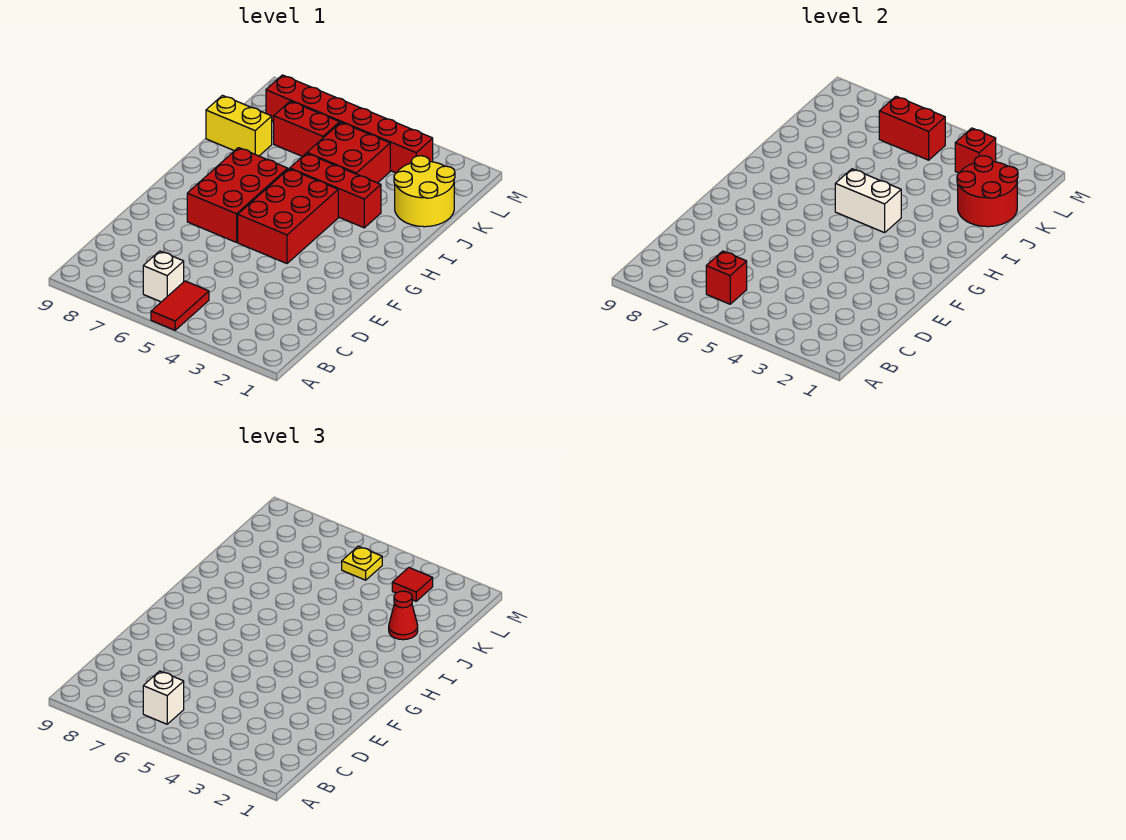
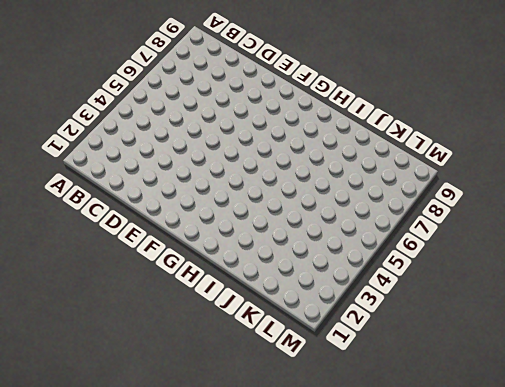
none -> red 1x2 tile [151,281,209,330]
none -> white 1x1 brick [143,251,184,302]
none -> red 2x3 brick [238,169,338,264]

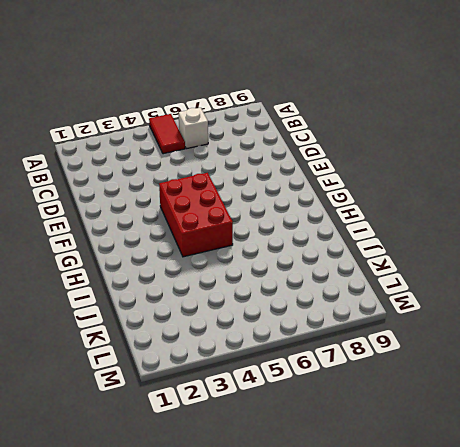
none -> red 2x3 brick [187,148,288,242]
none -> red 1x3 brick [290,153,381,228]
none -> yellow 2x2 round brick [394,156,455,227]

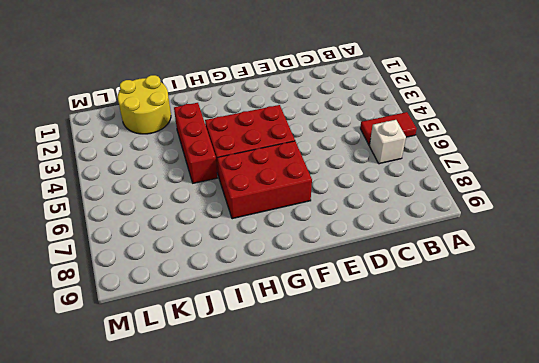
none -> red 2x2 brick [307,122,390,183]
none -> yellow 1x2 brick [206,95,272,156]
none -> red 1x2 brick [274,101,340,156]

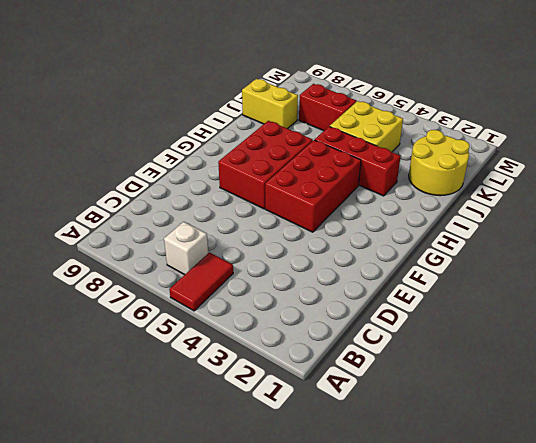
yellow 2x2 brick [330,101,403,152] -> red 2x2 brick [307,122,390,183]
none -> red 1x6 brick [266,75,433,173]
none -> red 1x1 brick [706,251,747,304]
none -> white 1x2 brick [835,169,901,233]

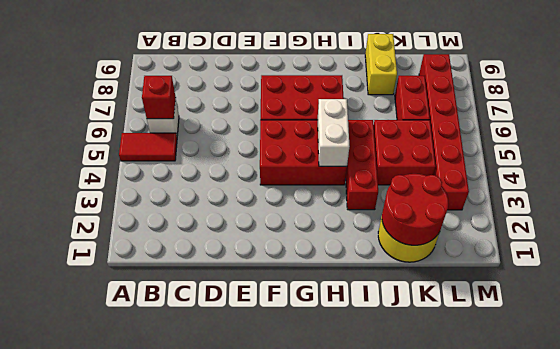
none -> red 1x1 brick [955,128,996,173]
none -> red 1x2 brick [879,96,945,160]
none -> white 1x1 brick [143,671,184,724]

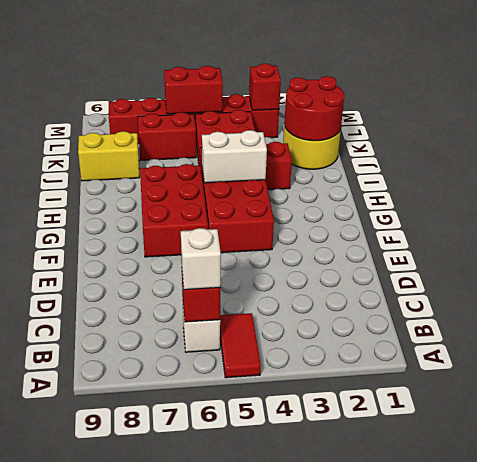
none -> red 1x1 cone [389,591,418,640]
none -> red 1x1 tile [392,568,433,601]
none -> yellow 1x1 plate [342,546,382,580]

